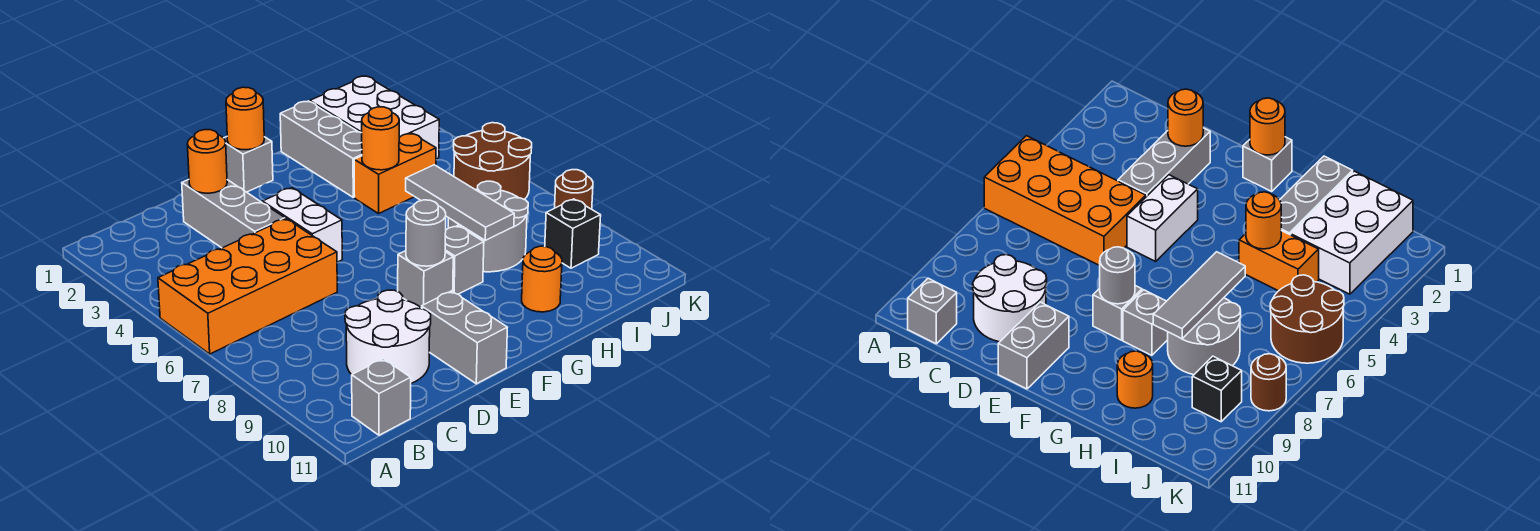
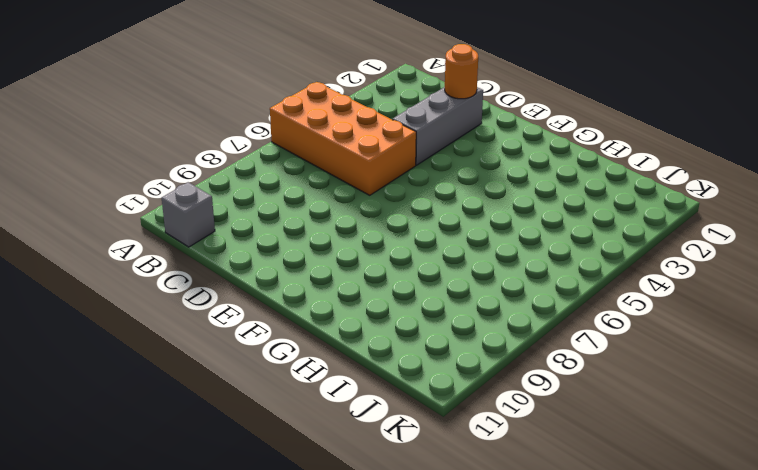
none -> white 2x2 round brick [345,290,431,383]
none -> white 1x2 brick [262,188,342,262]
none -> grey 1x2 brick [421,291,507,384]

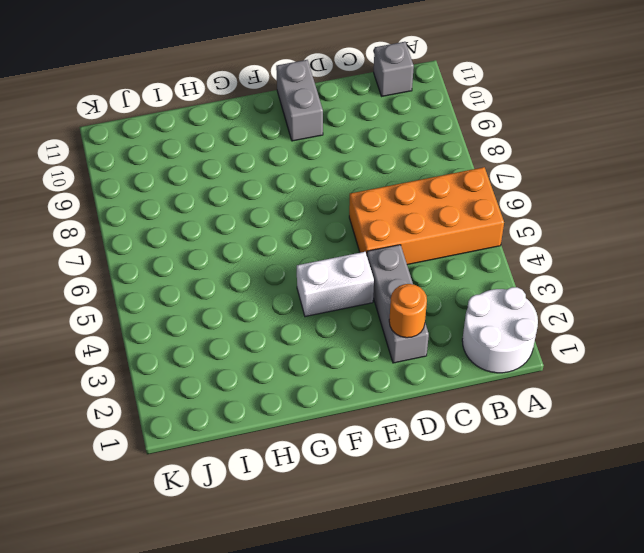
white 2x2 round brick [462,287,538,373] -> white 2x2 round brick moved to [345,290,431,383]
white 1x2 brick [297,252,374,317] -> white 1x2 brick turned to [262,188,342,262]
none -> grey 1x1 brick [224,137,273,192]
none -> grey 1x1 brick [398,251,453,307]
none -> grey 1x1 brick [445,226,484,294]

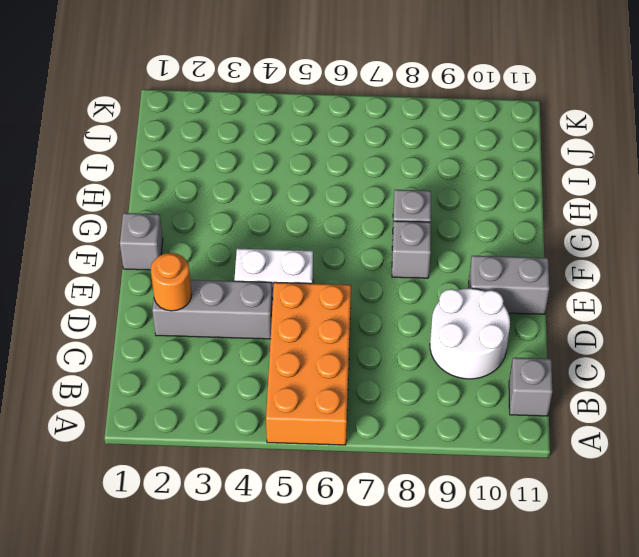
none -> grey 1x3 brick [280,101,362,197]
none -> orange 1x2 brick [354,133,436,213]
none -> grey 2x2 round brick [448,181,528,272]

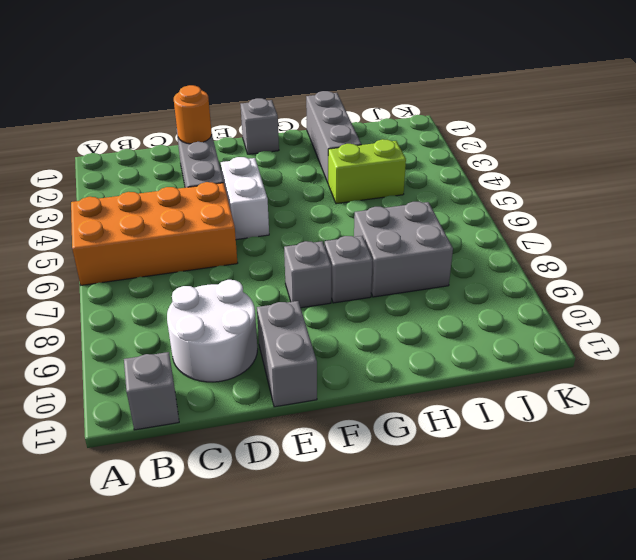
lime 1x2 brick [328,139,406,204] -> orange 1x2 brick [354,133,436,213]
grey 2x2 brick [354,202,453,297] -> grey 2x2 round brick [448,181,528,272]
none -> orange 1x1 round brick [522,246,562,312]
none -> white 2x3 brick [310,76,439,159]
none -> brown 2x2 round brick [454,123,532,200]

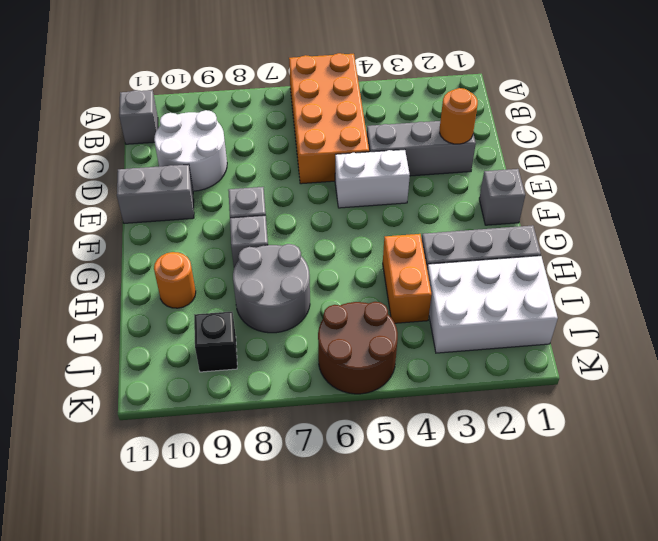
none -> brown 1x1 round brick [555,170,593,209]
none -> orange 1x1 round brick [226,87,264,150]
none -> grey 1x1 round brick [406,200,446,266]

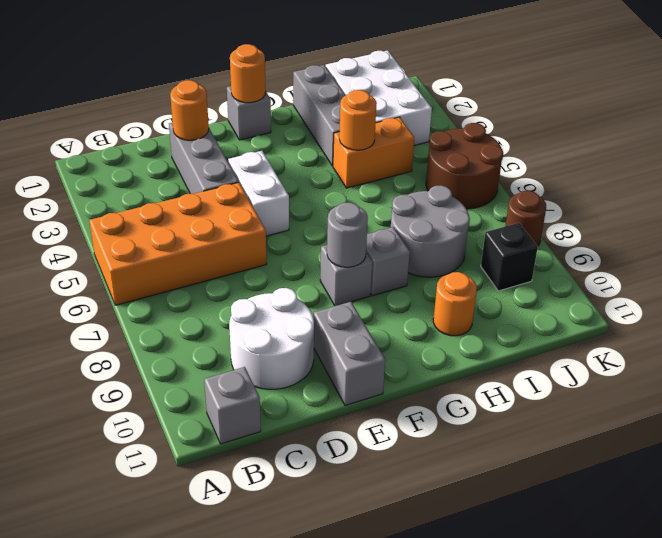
none -> grey 1x3 tile [406,165,514,240]

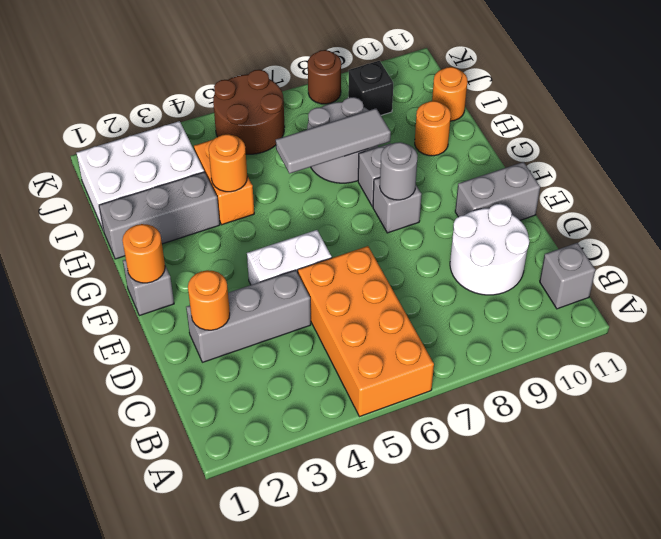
orange 1x1 round brick [432,67,467,121] -> none

